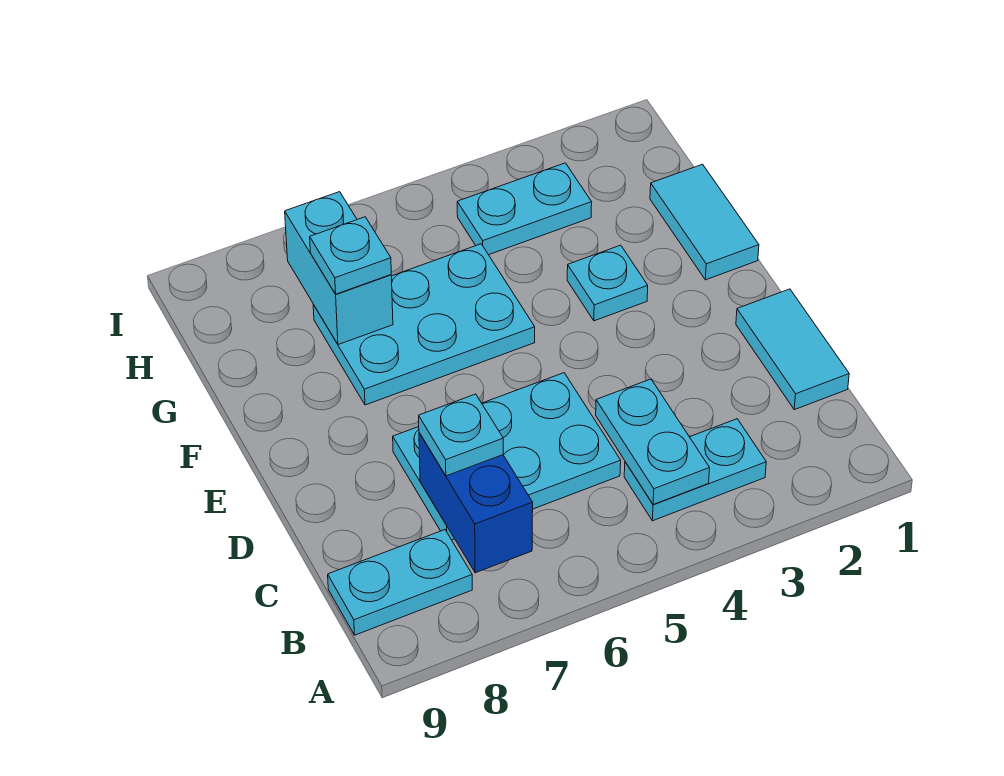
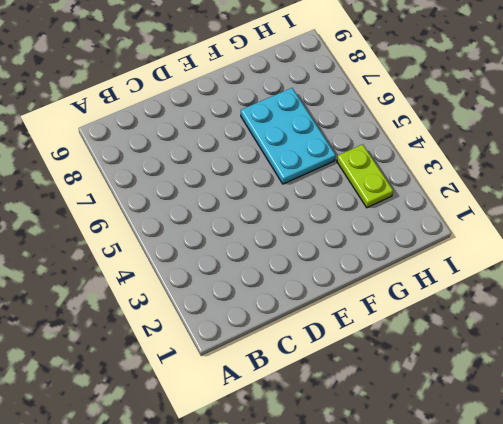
lime 1x2 plate [337,144,393,208] -> cyan 1x2 plate [457,163,592,255]
none -> cyan 1x2 plate [624,419,766,521]
none -> cyan 1x2 plate [328,530,472,635]
none -> cyan 1x2 tile [736,289,849,410]

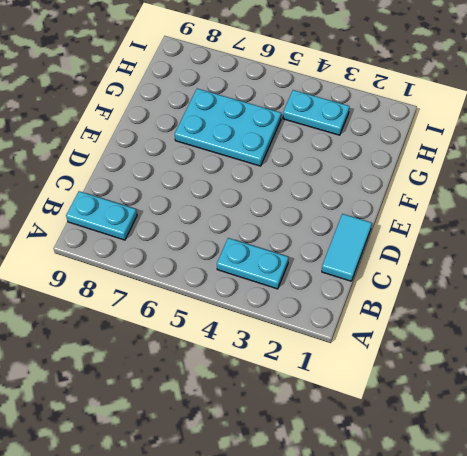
none -> cyan 2x3 plate [393,373,621,540]
none -> cyan 1x2 tile [650,164,759,280]
none -> cyan 1x1 plate [567,245,648,321]

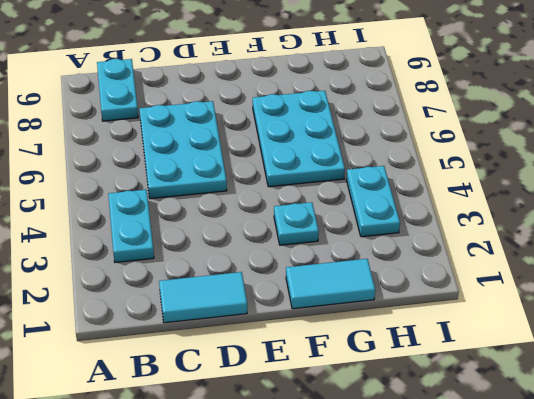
none -> cyan 1x2 plate [596,379,710,505]
none -> blue 1x2 brick [419,433,533,573]
none -> cyan 1x2 brick [285,192,393,345]

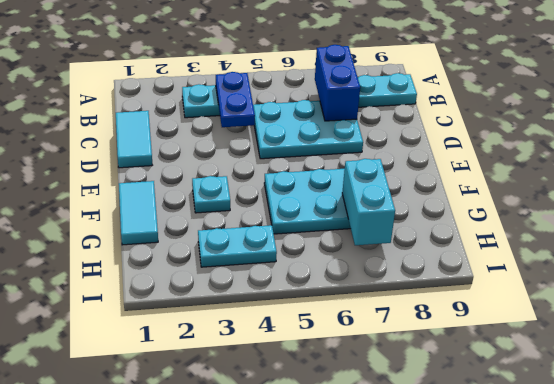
blue 1x2 plate [216,72,255,127] -> cyan 1x2 plate [596,379,710,505]
none -> cyan 1x1 plate [419,394,503,476]
none -> cyan 1x1 plate [310,217,391,294]

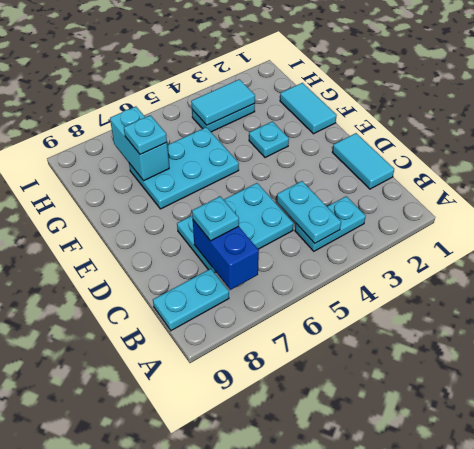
cyan 1x2 tile [191,79,255,125] -> none

